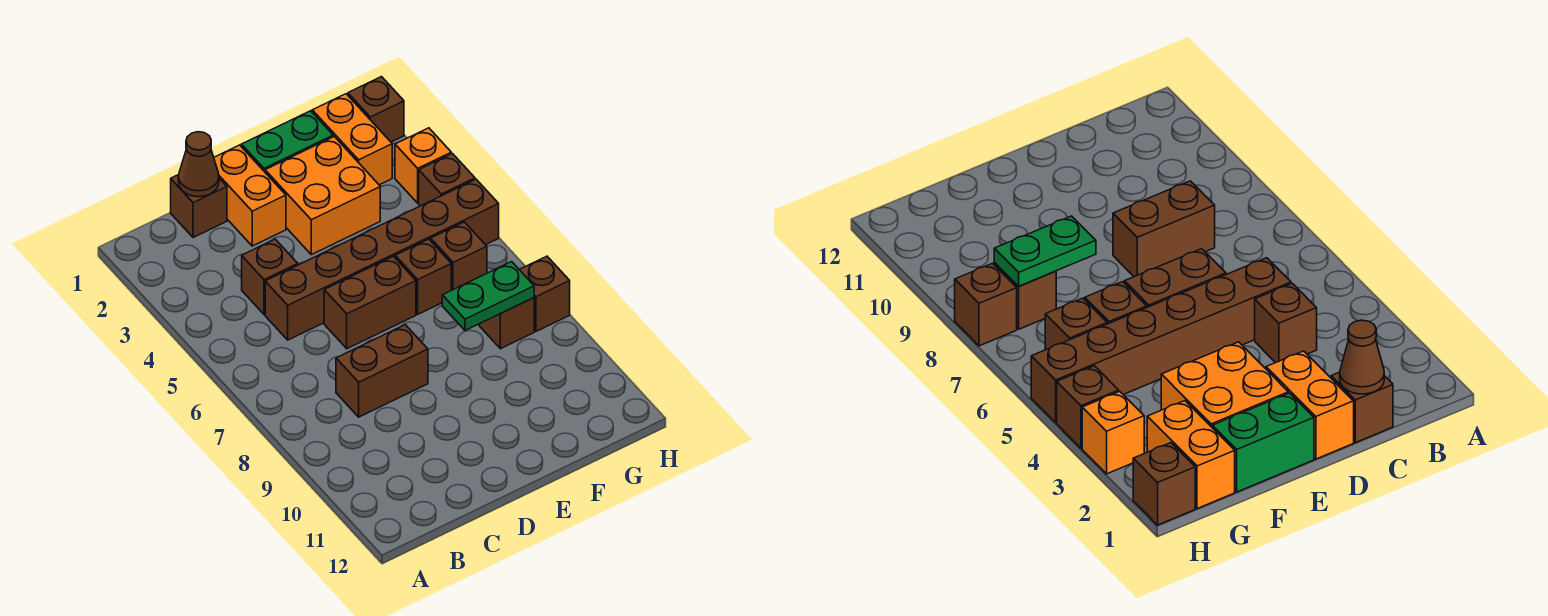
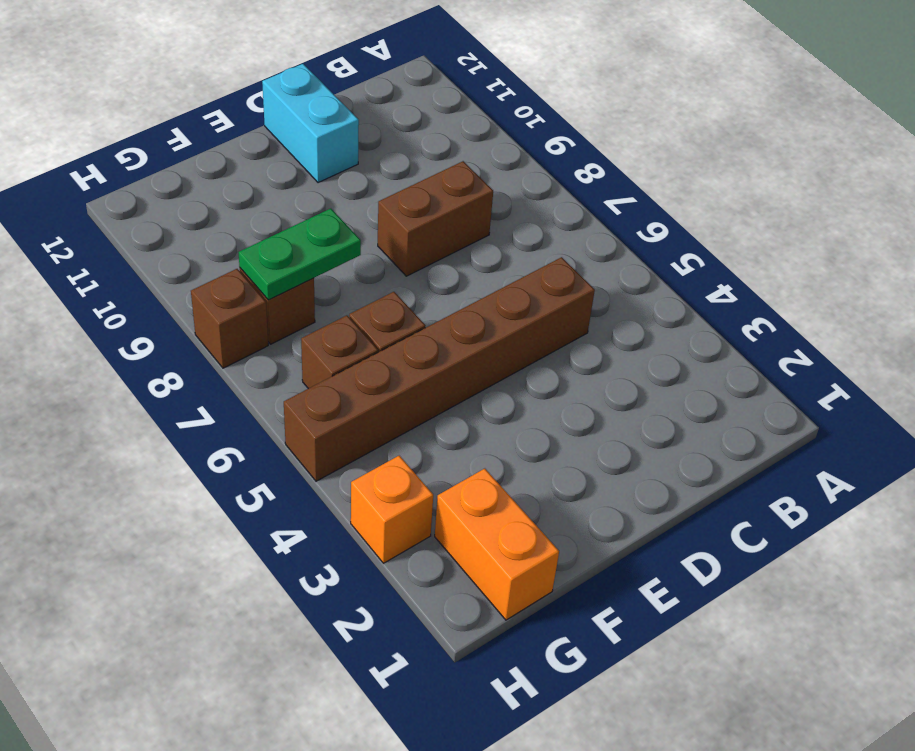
cyan 1x2 brick [262,64,359,183] -> none
none -> brown 1x1 brick [171,175,227,238]
none -> brown 1x1 brick [242,239,298,314]
none -> orange 1x2 brick [214,145,286,246]

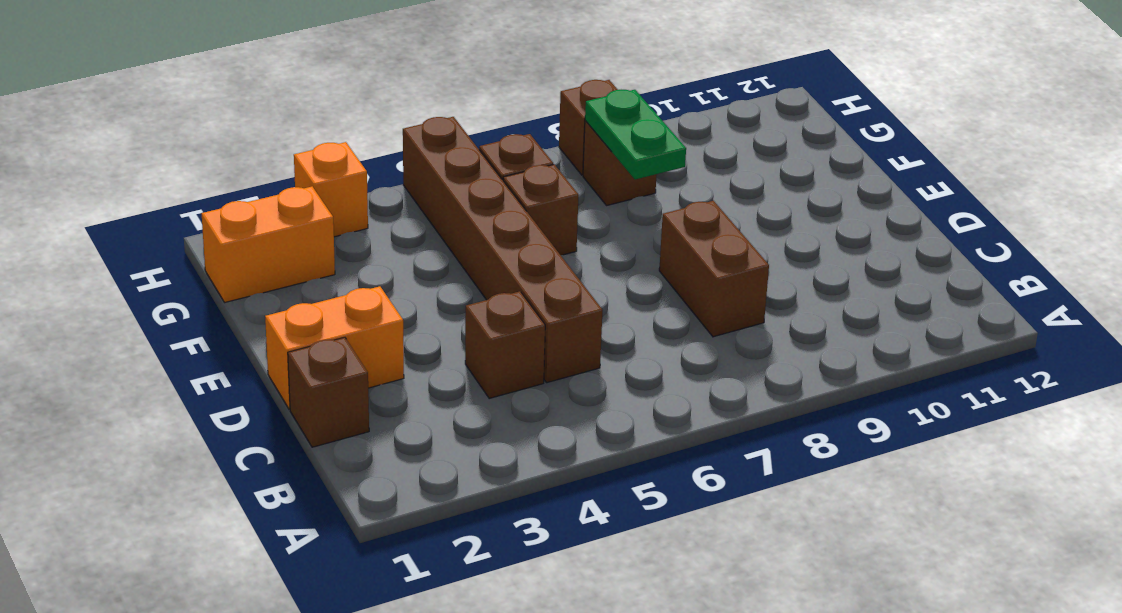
none -> brown 1x2 brick [324,256,416,349]
none -> green 1x2 brick [241,111,333,172]
none -> orange 2x2 brick [265,137,380,255]

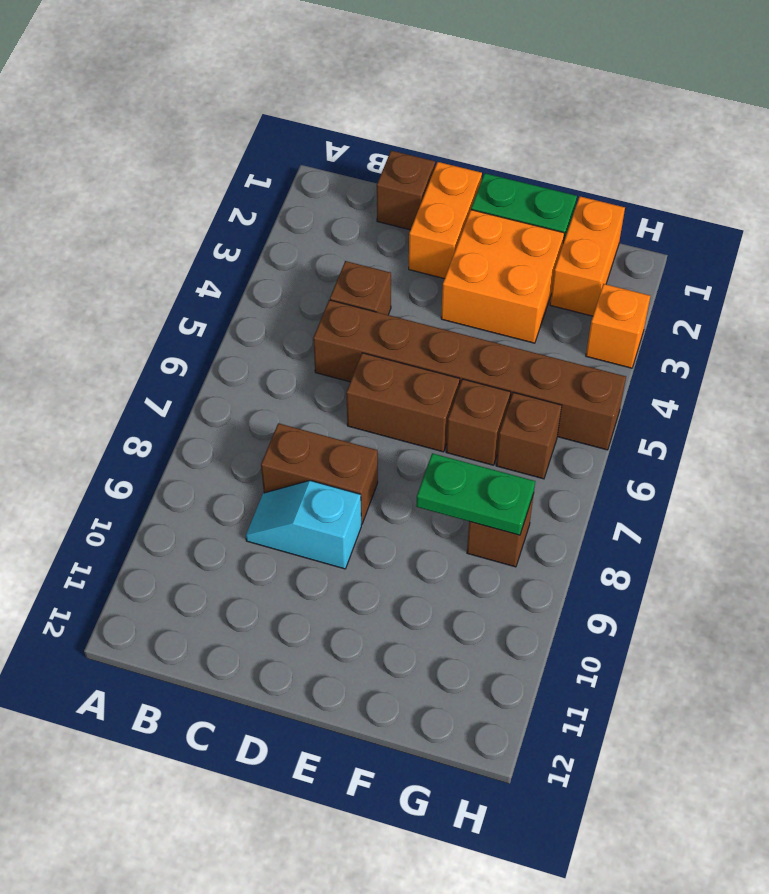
cyan 1x2 slope [246,481,361,569] -> none
none -> brown 1x1 brick [348,77,404,142]
none -> brown 1x1 brick [419,154,475,206]
none -> brown 1x1 brick [519,256,570,331]

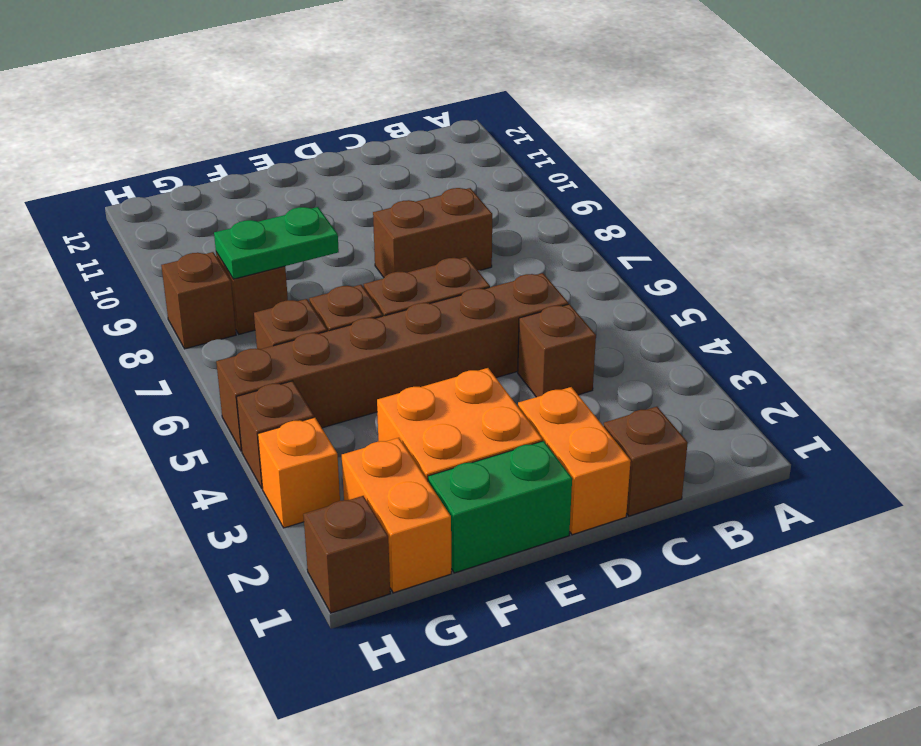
none -> brown 1x1 cone [178,132,219,197]

